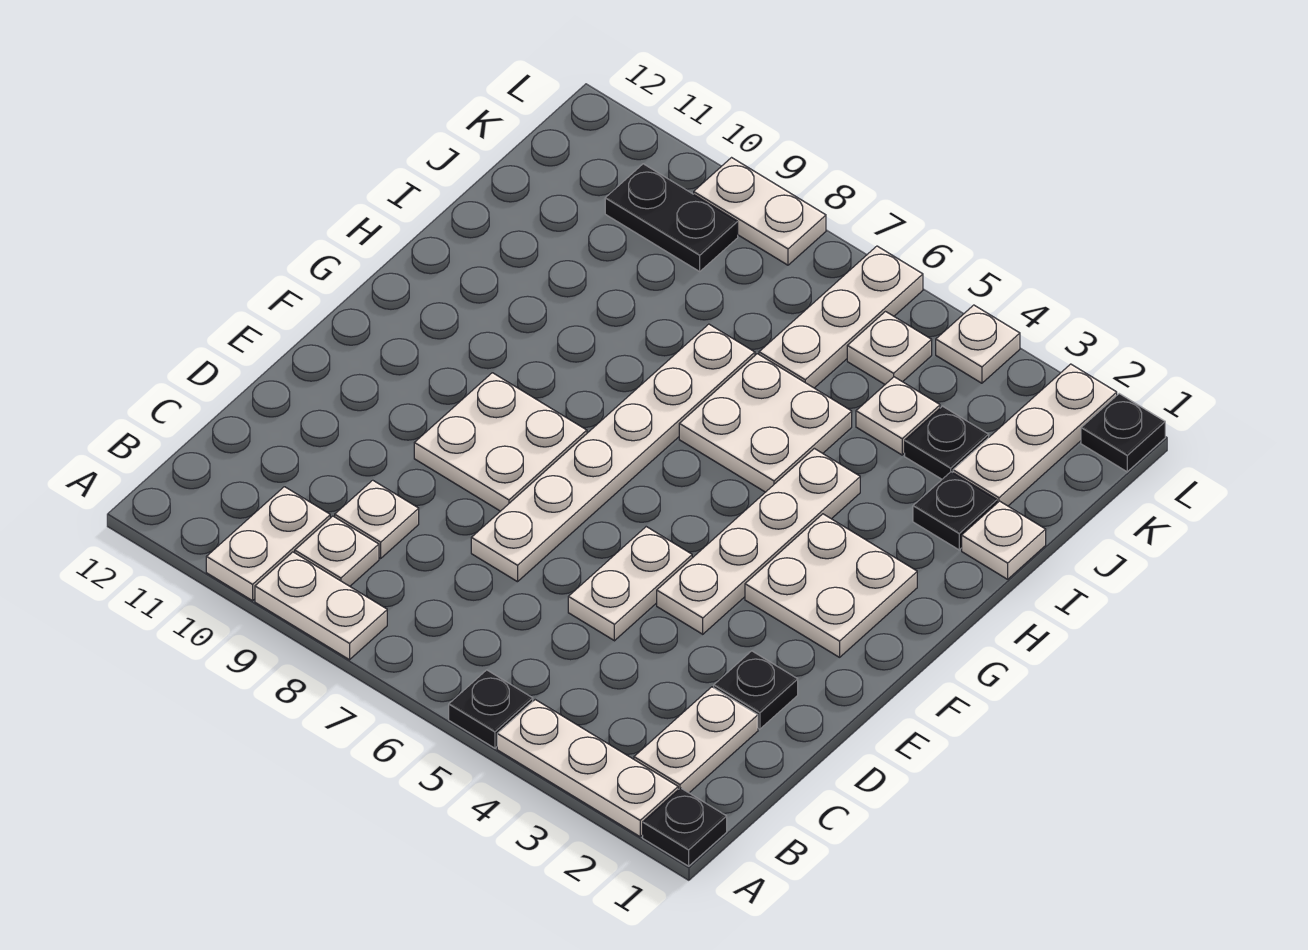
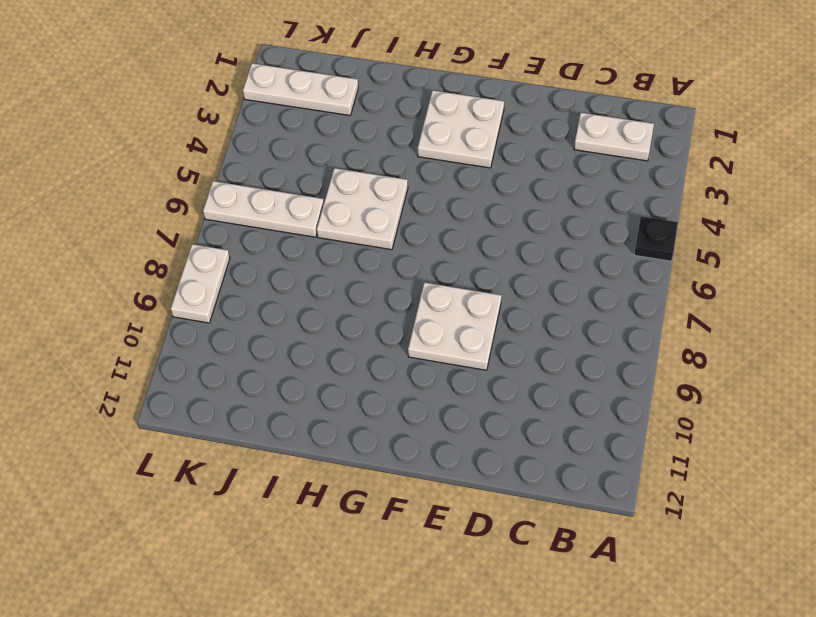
none -> black 1x1 plate [643,788,727,866]
none -> white 1x3 plate [497,700,678,837]
none -> white 1x2 plate [255,552,387,660]

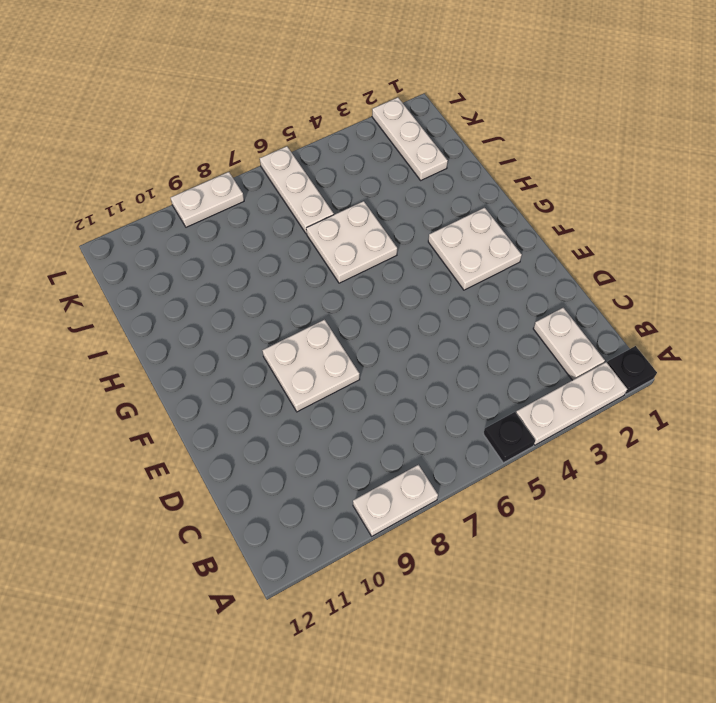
none -> white 1x2 plate [206,487,330,601]
none -> white 1x1 plate [295,516,379,586]
none -> white 1x1 plate [335,480,419,558]

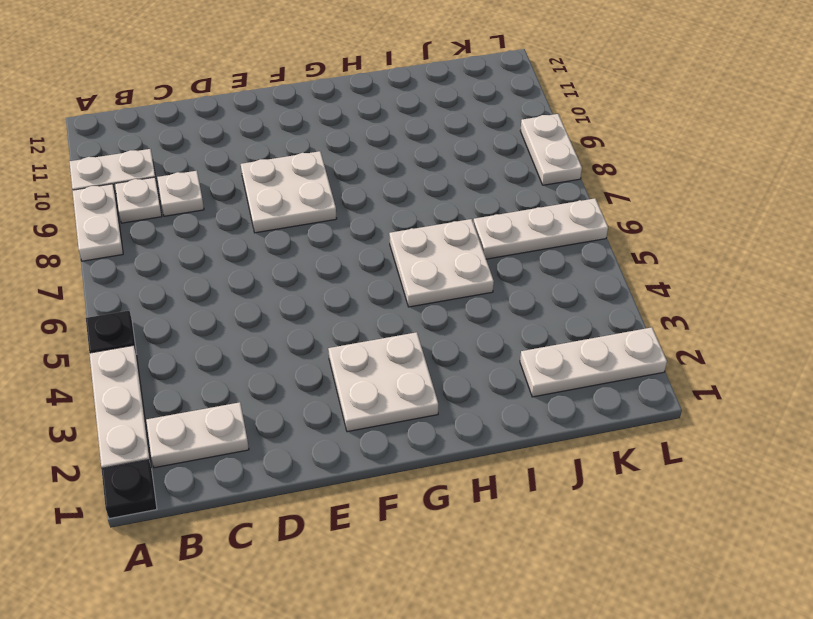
none -> black 1x1 plate [714,651,798,729]
none -> white 1x2 plate [568,527,692,641]
none -> white 1x6 plate [471,324,755,582]

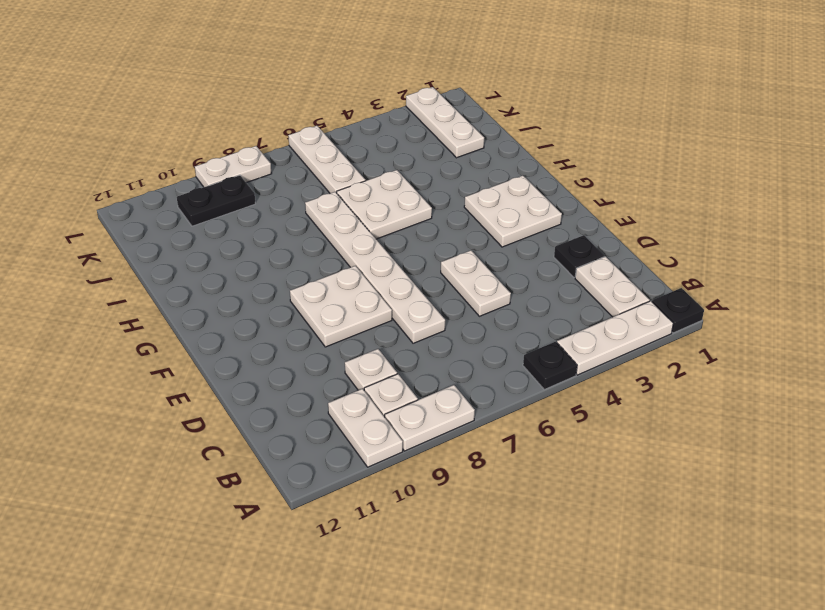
none -> white 1x4 plate [657,448,860,634]
none -> white 1x1 plate [962,501,1046,579]
none -> black 1x1 plate [913,472,997,550]

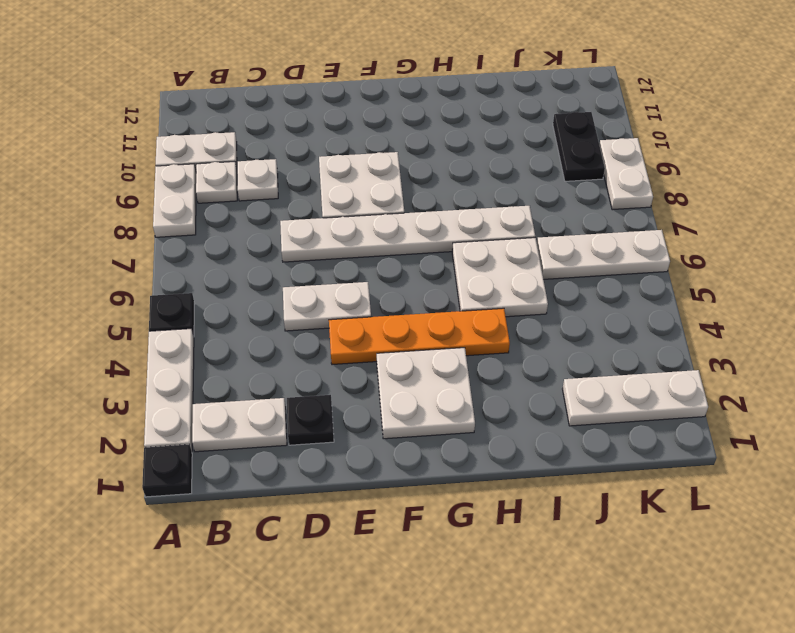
orange 1x4 plate [329,308,510,365] -> white 1x4 plate [657,448,860,634]
none -> white 1x1 plate [962,501,1046,579]
none -> black 1x1 plate [913,472,997,550]
none -> black 1x1 plate [905,406,989,479]

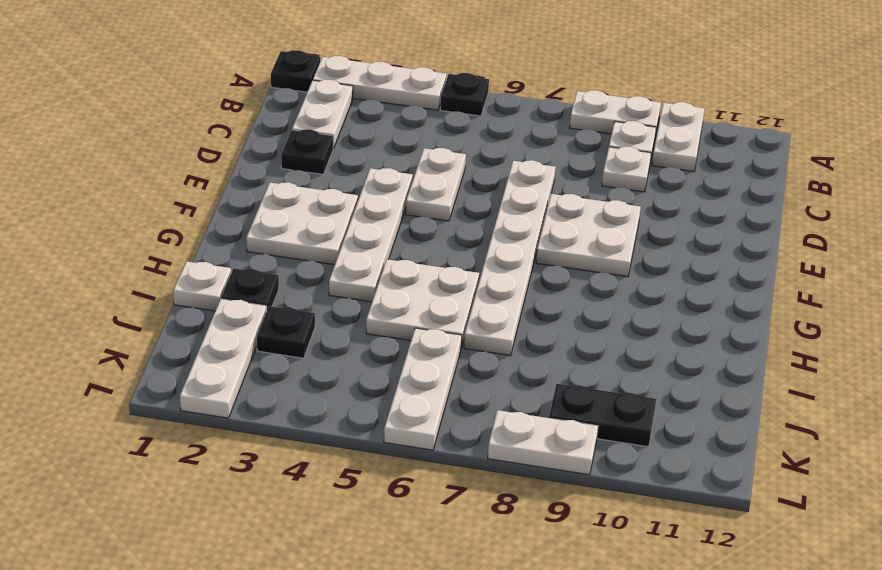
none -> white 1x1 plate [856,377,940,455]
none -> white 1x1 plate [847,312,932,384]
none -> black 1x1 plate [1081,394,1165,472]

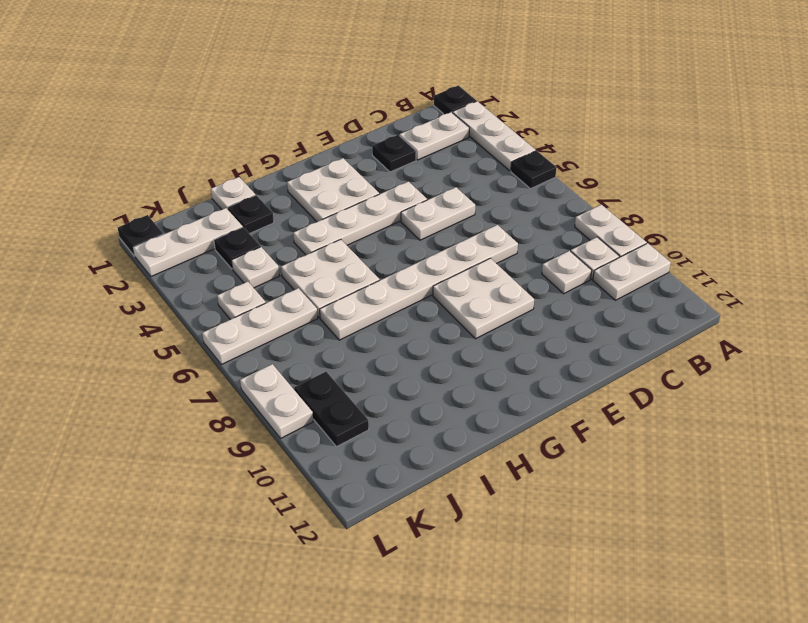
none -> white 1x1 plate [936,305,1020,383]

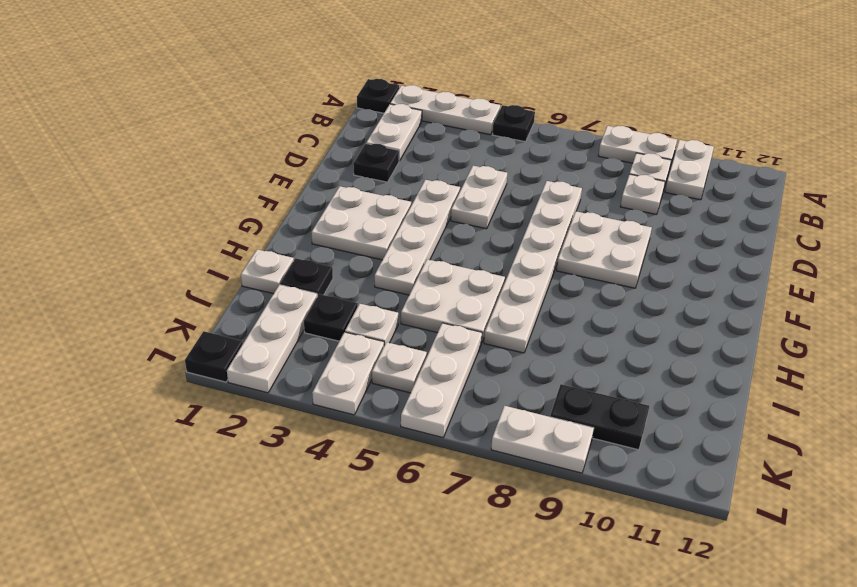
white 1x2 plate [312,332,384,415] -> white 1x1 plate [936,305,1020,383]

